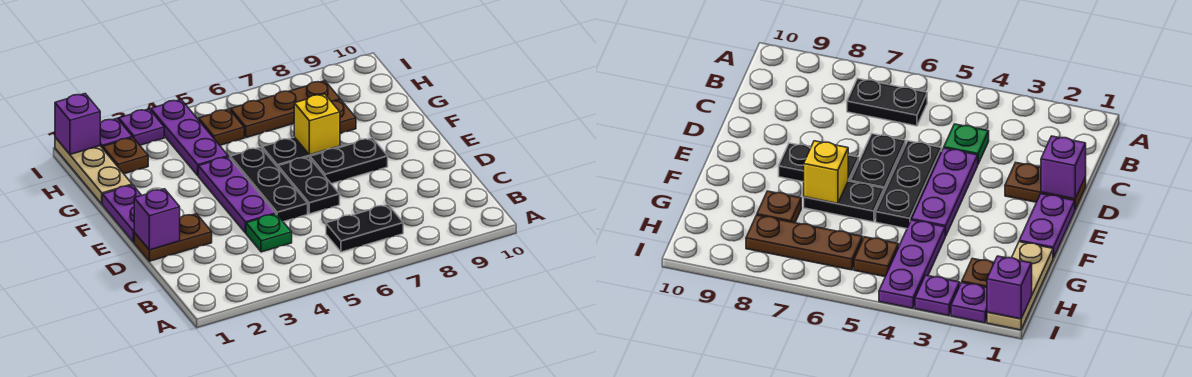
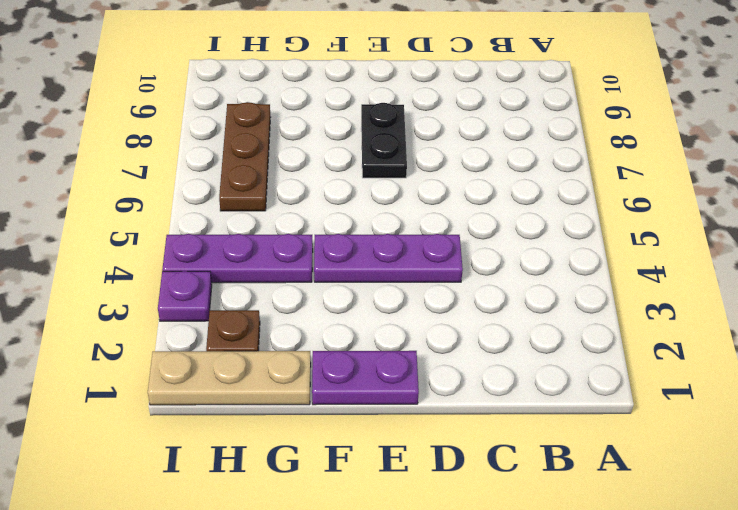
none -> black 1x2 plate [326,205,403,252]
none -> green 1x1 plate [246,214,292,252]
none -> brown 1x2 plate [134,214,212,261]

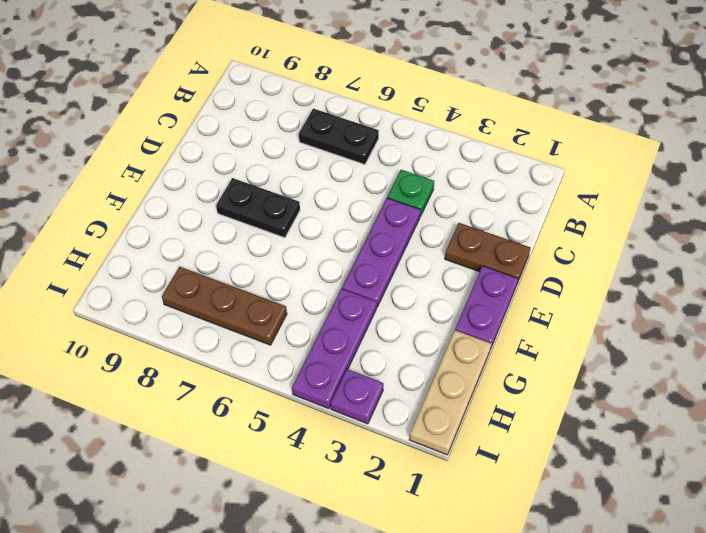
none -> black 1x3 plate [230,147,308,222]
none -> black 1x2 plate [278,157,340,214]
none -> black 1x2 plate [262,137,340,167]

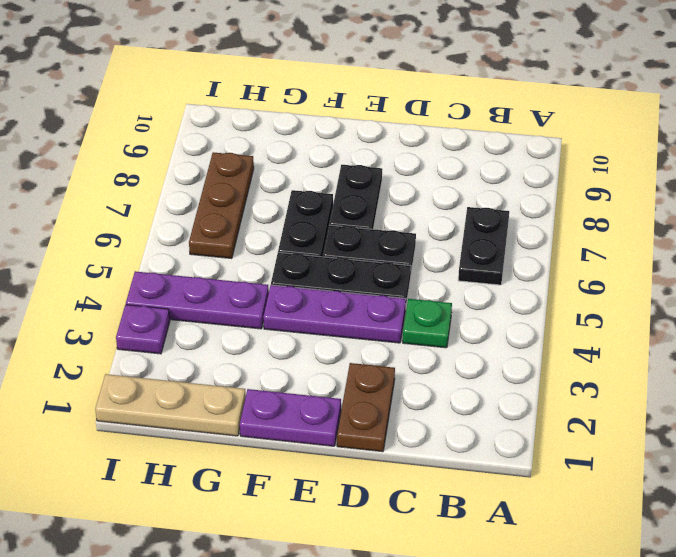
none -> brown 1x1 plate [331,100,356,134]
none -> brown 1x1 plate [103,137,148,174]
none -> brown 1x1 plate [199,109,244,145]

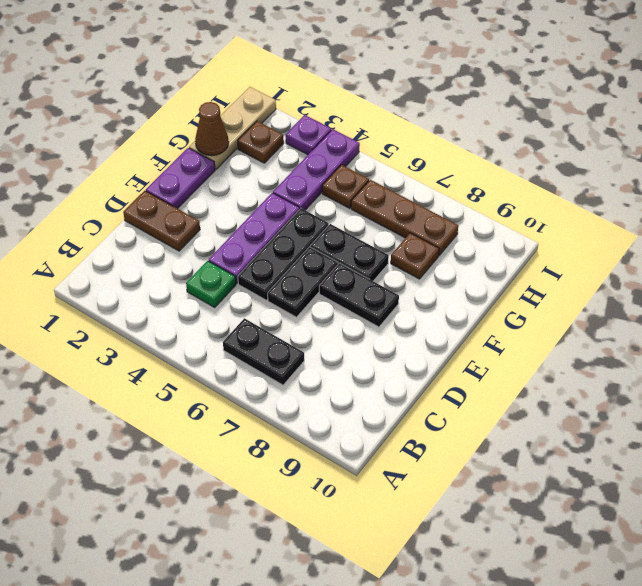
brown 1x1 cone [195,102,229,156] -> none
none -> purple 1x1 plate [100,119,132,148]
none -> purple 1x1 brick [134,189,180,250]
none -> yellow 1x1 brick [294,94,340,155]

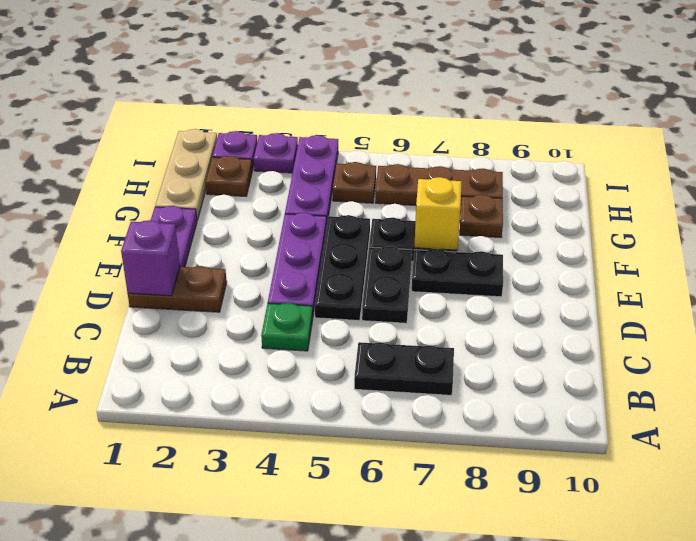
none -> purple 1x1 brick [55,94,100,154]

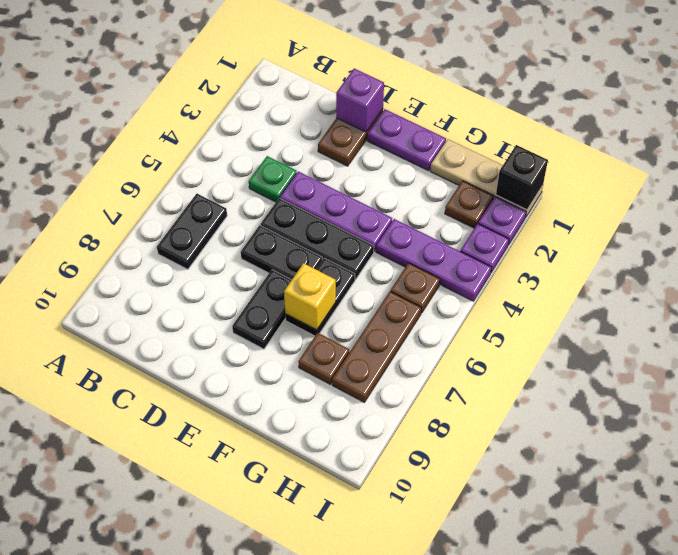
black 1x1 brick [496,145,548,210] -> purple 1x1 brick [55,94,100,154]

